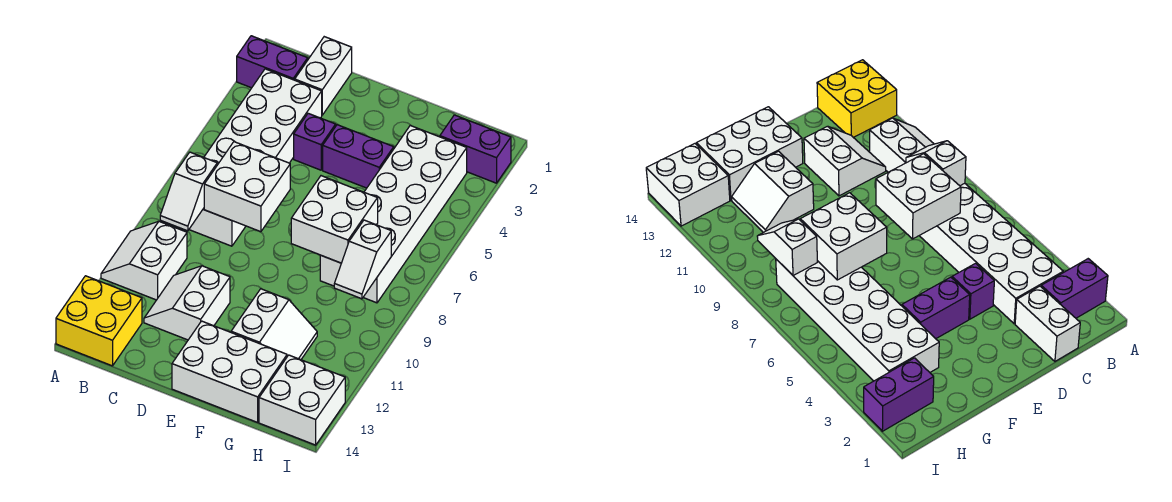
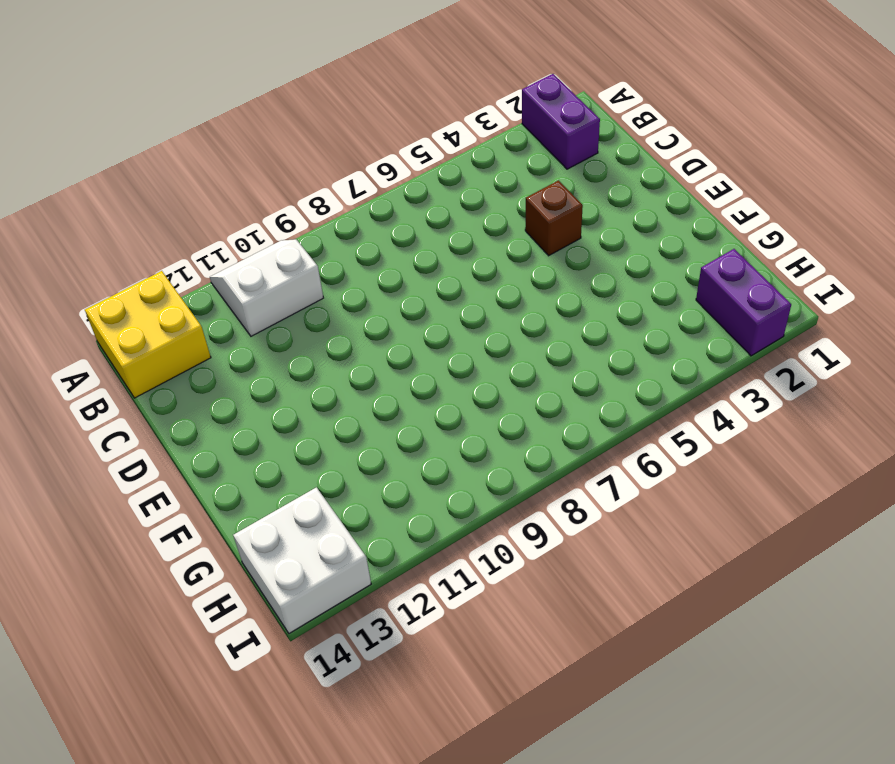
brown 1x1 brick [525,180,583,256] -> purple 1x1 brick [294,113,336,170]
none -> white 2x6 brick [189,69,322,246]
none -> white 1x2 brick [295,37,352,115]
none -> white 2x2 slope [144,266,230,340]

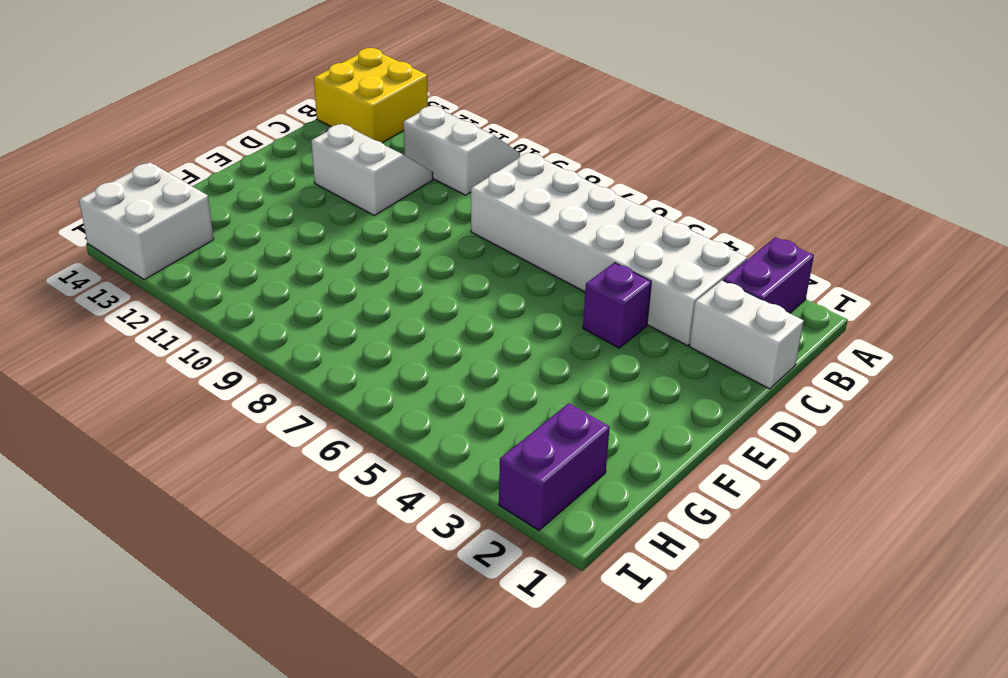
none -> purple 1x2 brick [323,125,394,188]
none -> white 2x3 brick [172,321,287,422]
none -> white 2x2 slope [231,289,317,360]

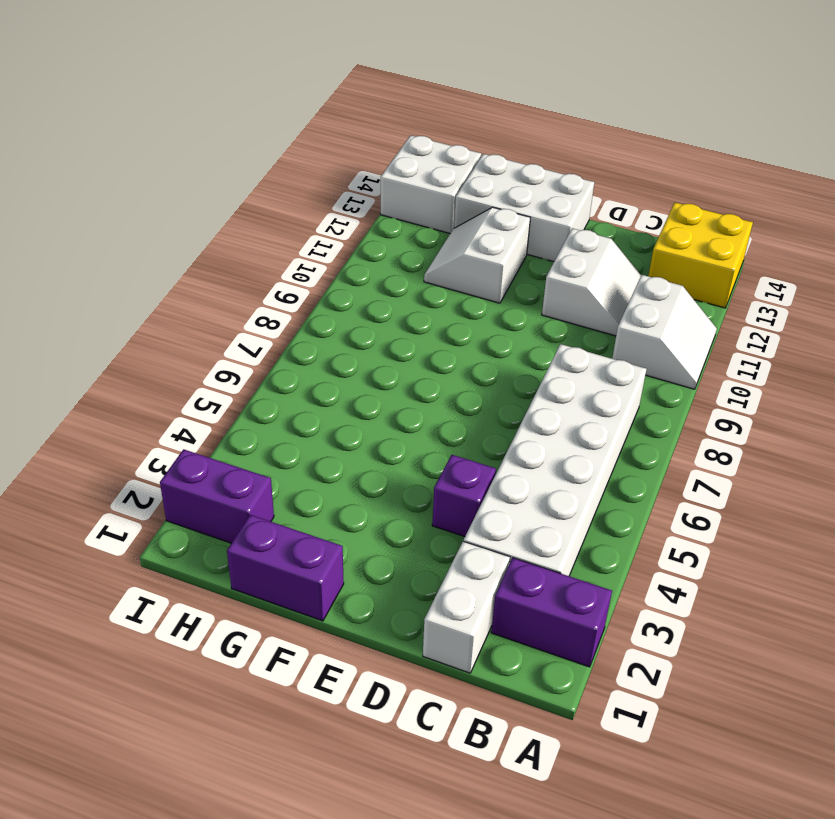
purple 1x2 brick [227,515,344,621] -> purple 1x2 brick moved to [323,125,394,188]
none -> white 2x6 brick [320,126,467,303]
none -> white 1x2 slope [160,152,217,231]
none -> white 2x2 brick [204,142,290,232]

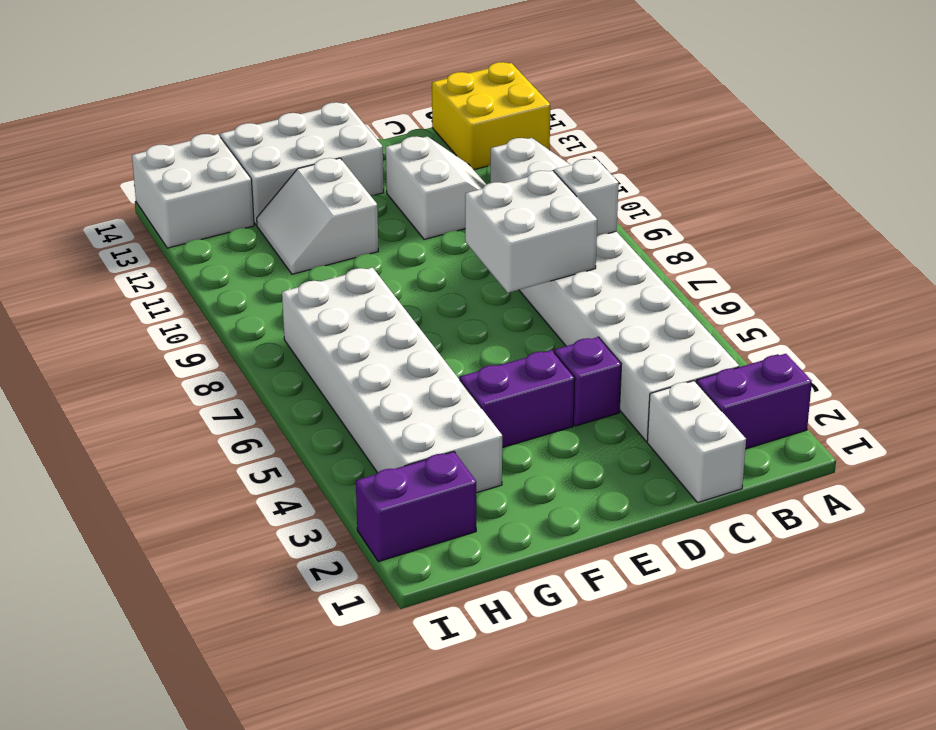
none -> white 2x2 brick [291,176,378,263]
none -> white 1x2 slope [334,220,391,299]

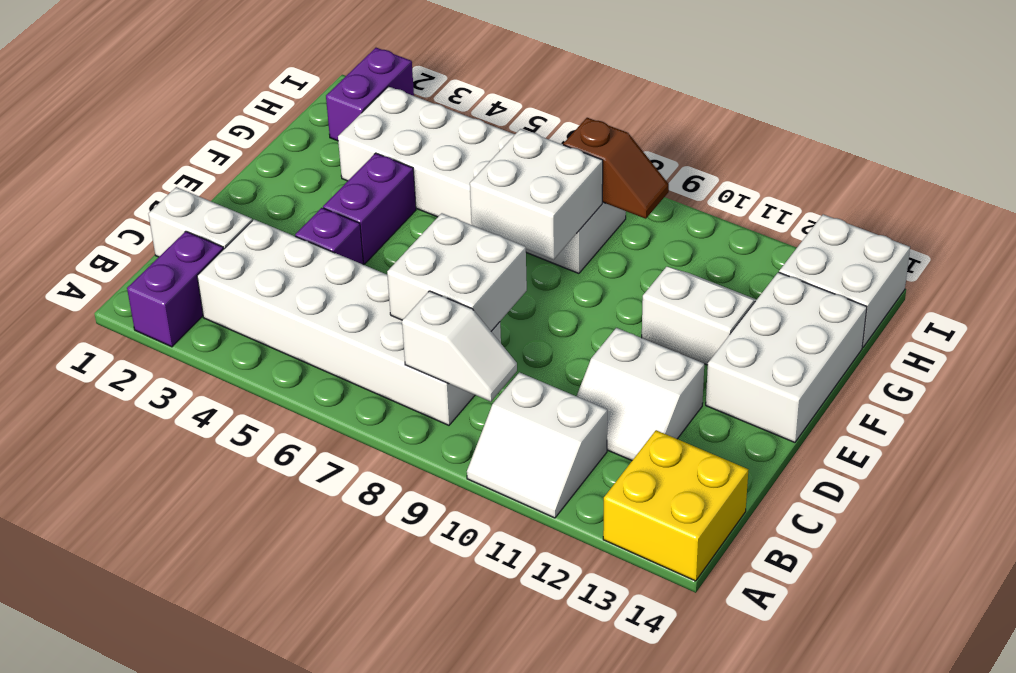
brown 1x2 slope [563,118,669,219] -> white 1x2 slope [334,220,391,299]

